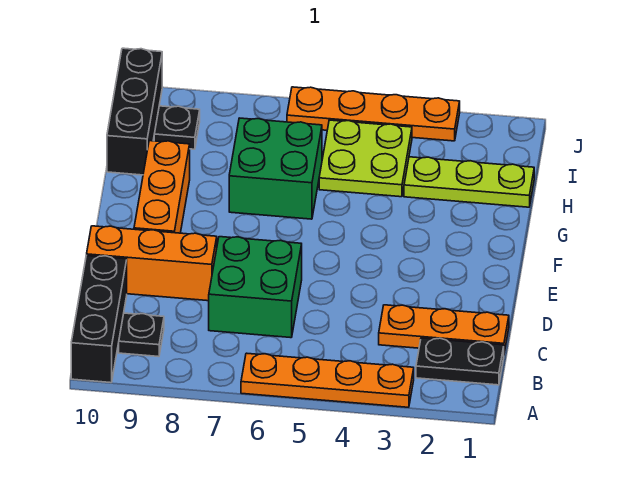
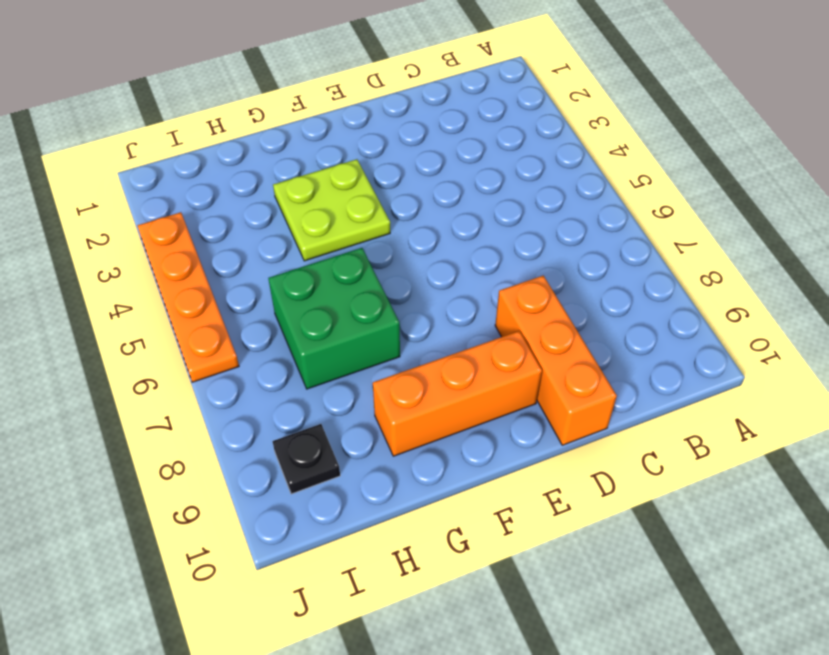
lime 2x2 plate [273,159,390,261] -> lime 2x2 plate moved to [319,120,412,197]
none -> orange 1x4 plate [241,353,414,407]
none -> black 1x3 brick [71,255,127,383]
none -> black 1x2 plate [416,338,504,385]

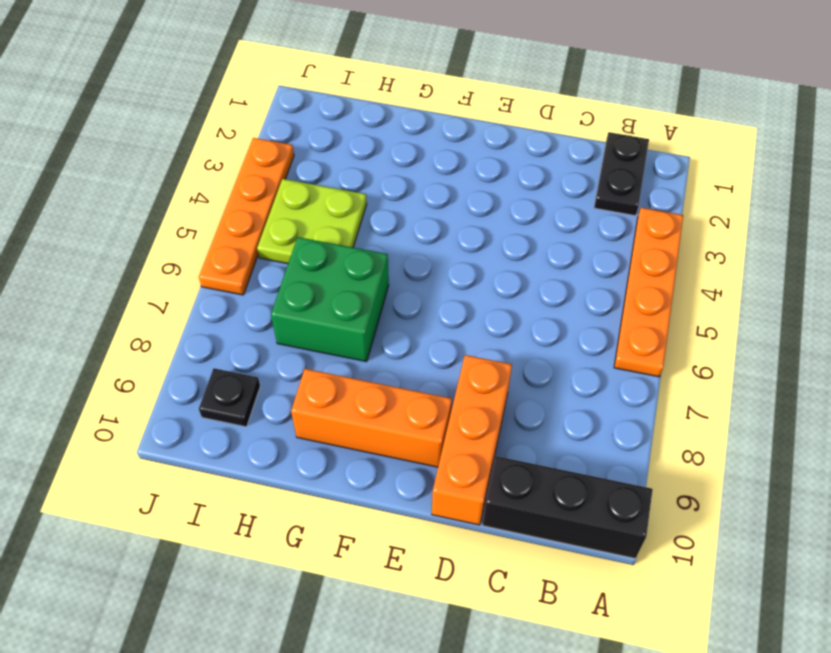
none -> black 1x1 plate [119,313,164,357]
none -> orange 1x3 plate [379,305,509,353]
none -> green 2x2 brick [209,237,302,338]

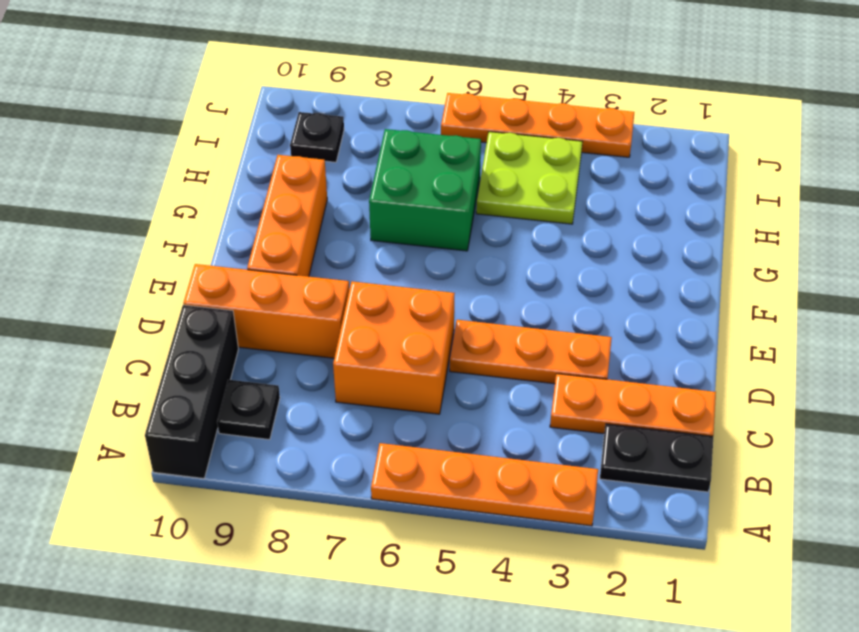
orange 2x2 brick [333,281,455,414] -> green 2x2 brick [209,237,302,338]
orange 1x3 plate [450,320,612,384] -> none
none -> lime 1x3 plate [404,157,534,207]
none -> black 1x3 brick [107,48,162,175]

